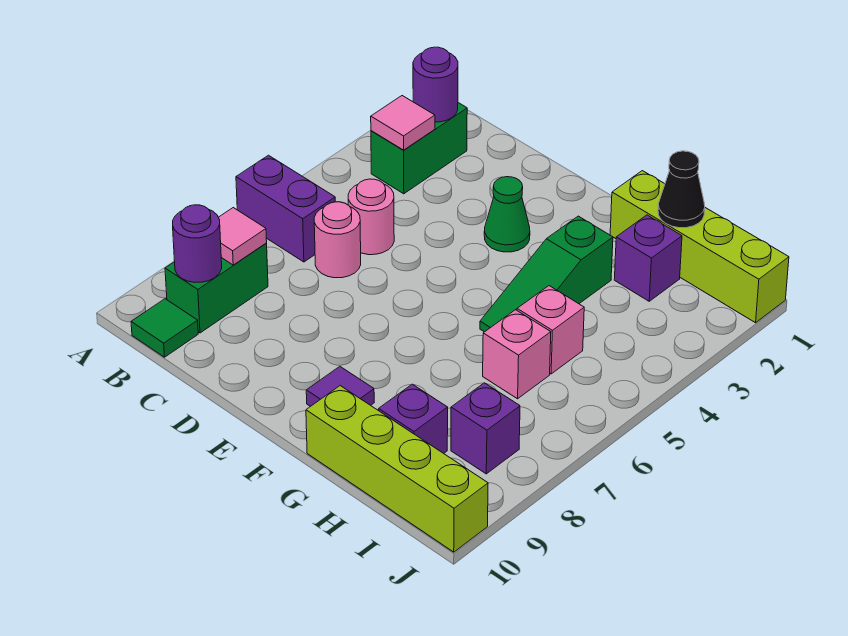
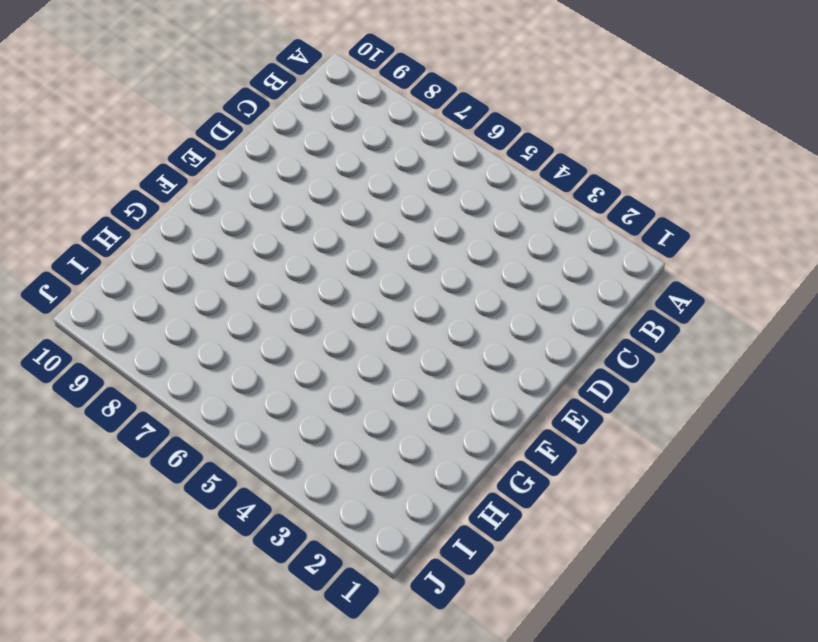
none -> purple 1x2 brick [236,155,335,262]
none -> green 1x2 brick [371,103,467,194]
none -> green 1x2 brick [165,243,268,333]

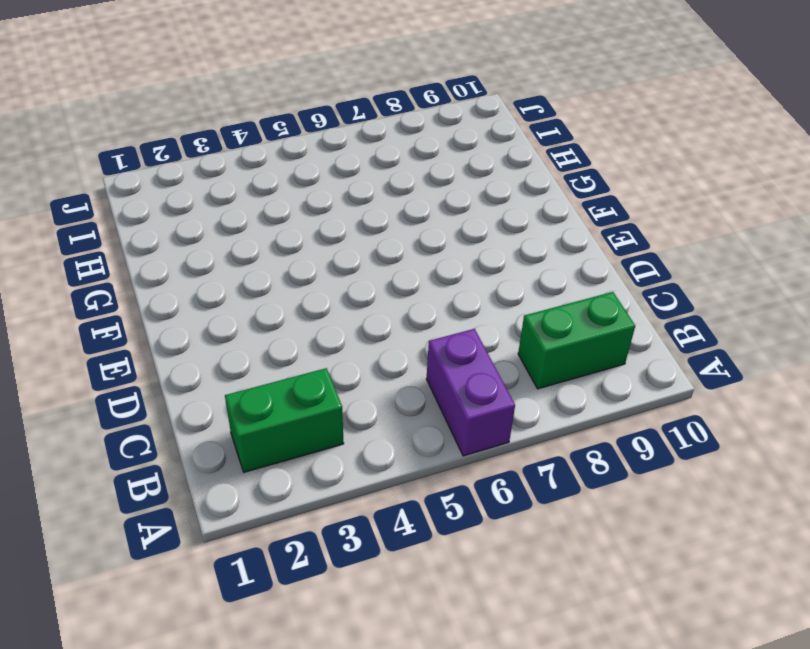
none -> green 1x1 tile [131,299,198,357]
none -> pink 1x1 round brick [348,179,394,255]
none -> pink 1x1 round brick [314,202,361,278]

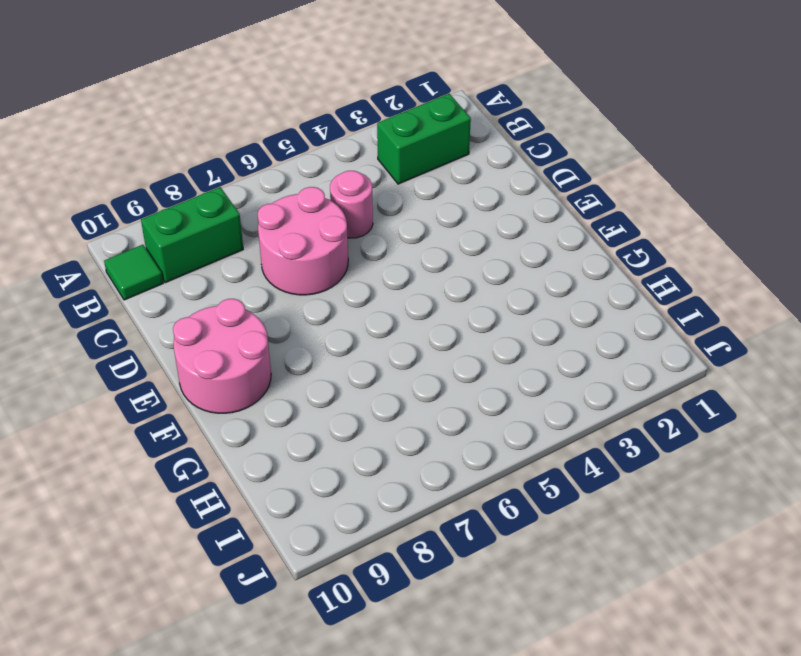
pink 2x2 round brick [257,187,348,295] -> pink 1x1 round brick [314,202,361,278]
pink 2x2 round brick [173,299,271,413] -> purple 1x1 tile [306,366,374,407]
none -> purple 1x2 brick [236,155,335,262]
none -> green 1x1 cone [484,177,530,252]
none -> lime 1x4 brick [610,171,789,323]

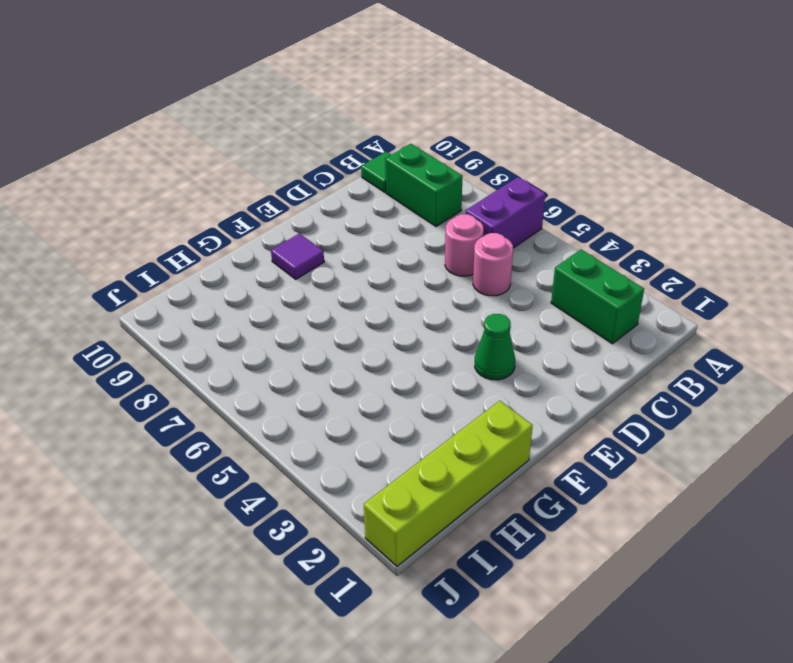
none -> green 1x3 slope [480,216,613,332]
none -> lime 1x4 brick [306,386,488,552]
none -> purple 1x1 brick [614,215,682,301]

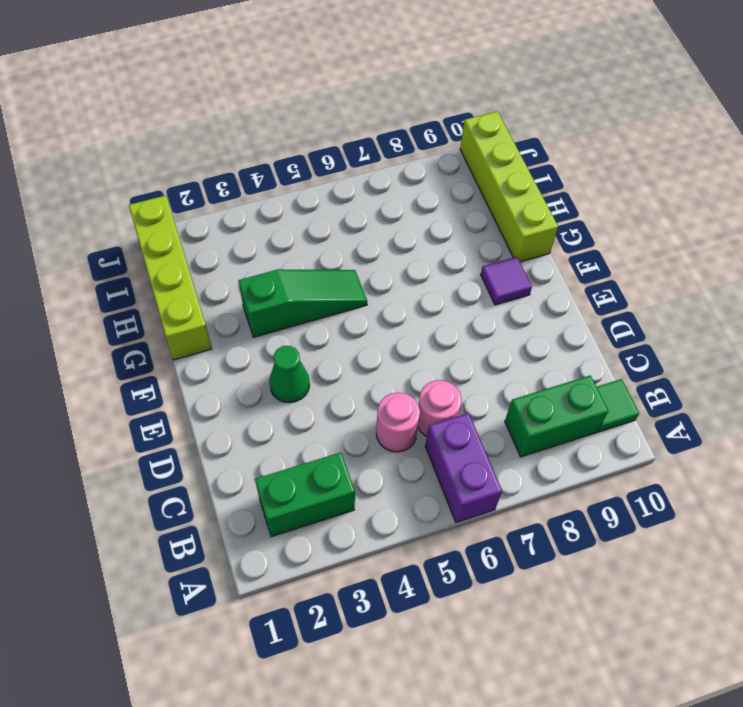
none -> purple 1x1 brick [614,215,682,301]
none -> pink 1x1 brick [517,286,584,374]
none -> pink 1x1 brick [483,310,551,399]

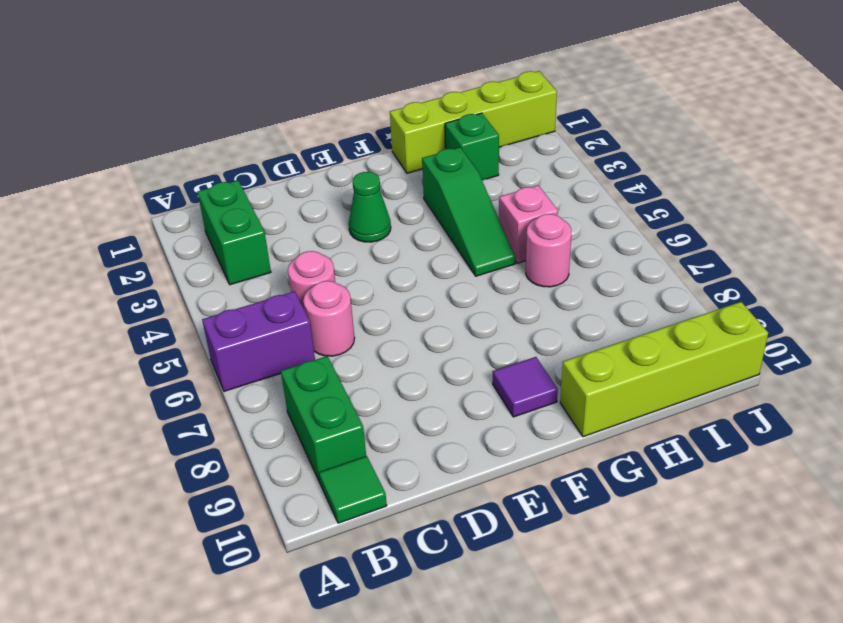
green 1x1 brick [445,113,499,180] -> purple 1x1 brick [614,215,682,301]
pink 1x1 round brick [526,214,571,287] -> pink 1x1 brick [483,310,551,399]
none -> purple 1x1 brick [379,384,448,453]
none -> purple 1x1 brick [451,383,520,474]
none -> purple 1x1 round brick [413,47,458,122]

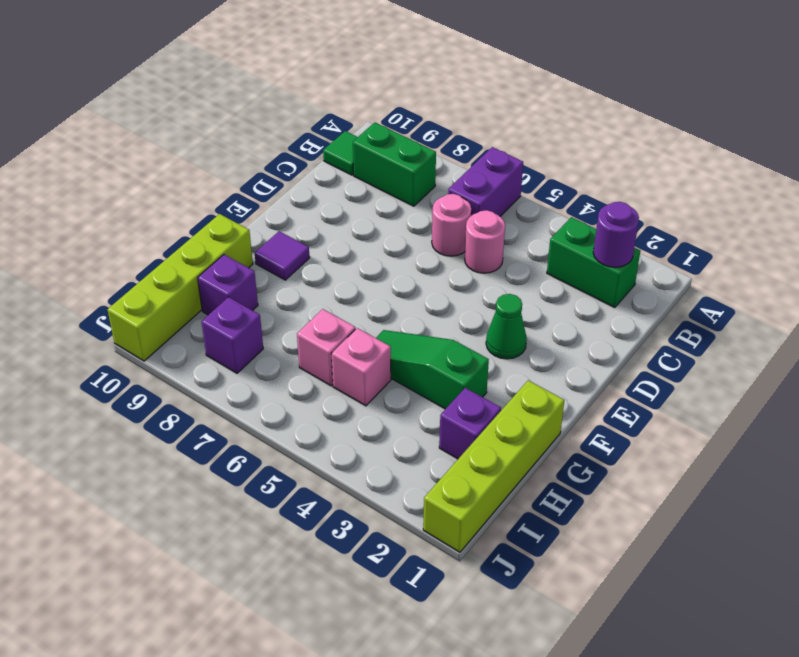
none -> pink 1x1 tile [371,96,435,150]
none -> pink 1x1 tile [218,208,267,265]
none -> purple 1x1 round brick [173,205,222,283]

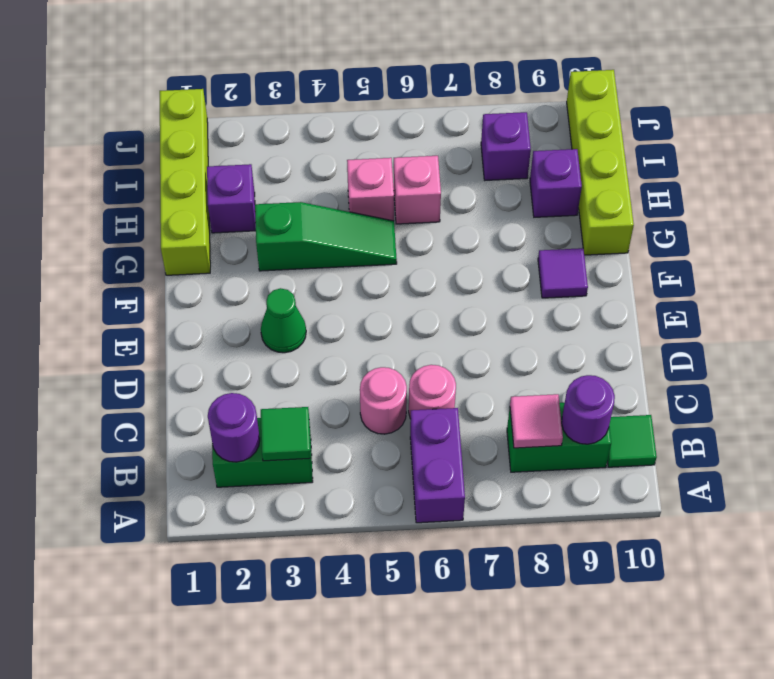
green 1x1 tile [261,407,311,461] -> pink 1x1 tile [371,96,435,150]
none -> black 1x1 cone [658,151,705,228]

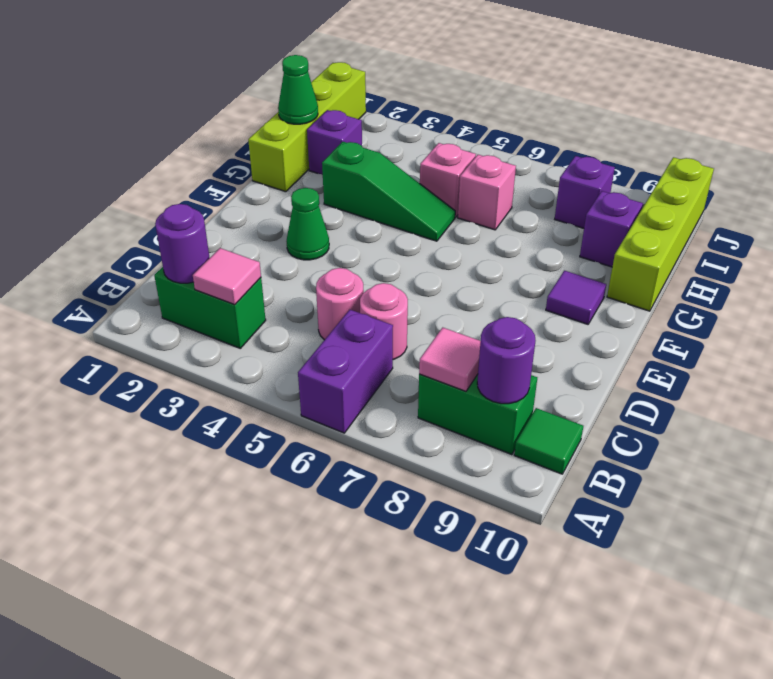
green 1x1 cone [278,55,318,124] -> black 1x1 cone [658,151,705,228]

